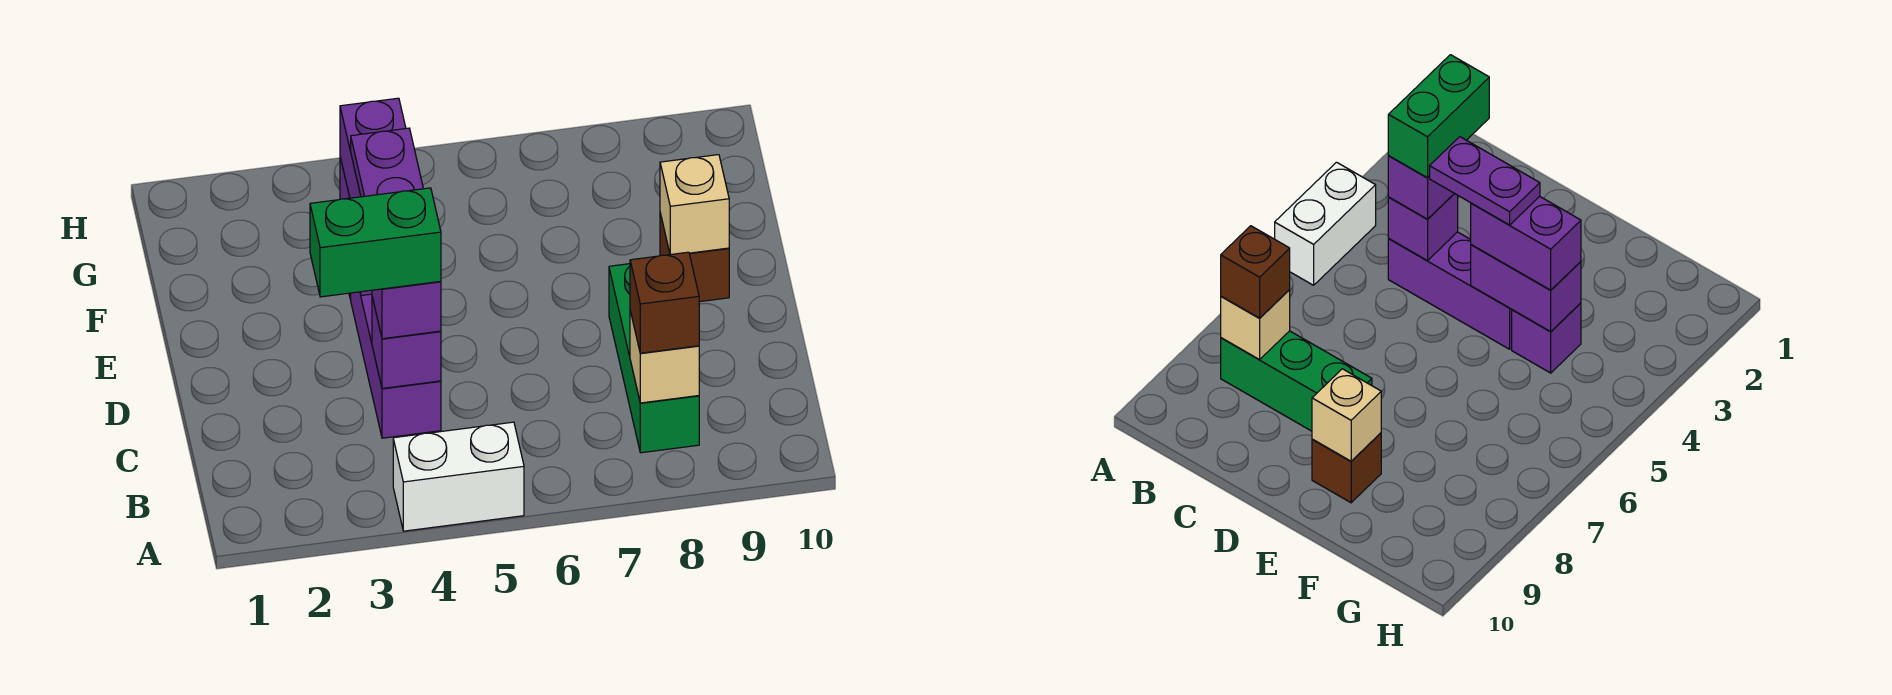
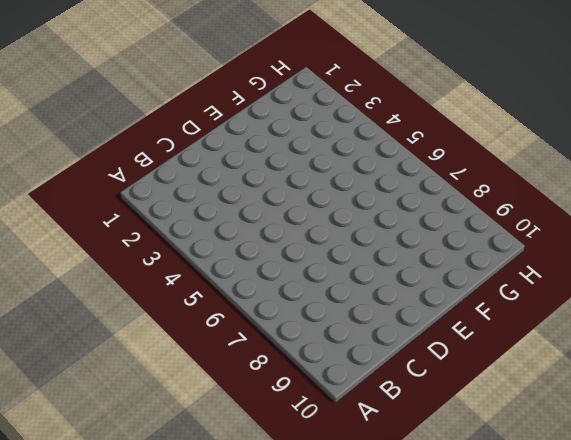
none -> white 1x2 brick [393,422,524,531]
none -> green 1x3 brick [609,264,699,453]
none -> purple 1x3 brick [351,292,441,438]

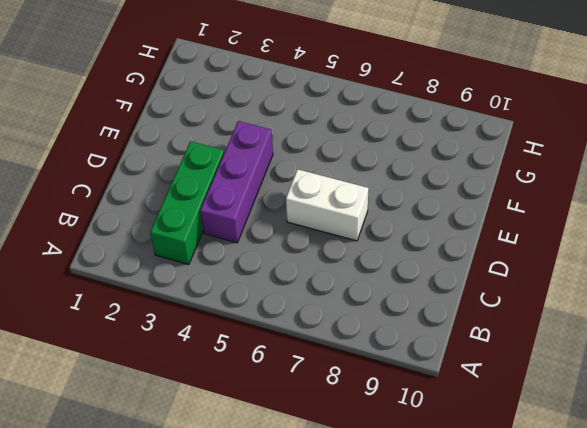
green 1x3 brick [150,141,224,264] -> green 1x3 brick moved to [609,264,699,453]
white 1x2 brick [286,169,369,241] -> white 1x2 brick moved to [393,422,524,531]
none -> brown 1x1 brick [660,213,729,302]
none -> purple 1x1 brick [1512,303,1581,373]
none -> tan 1x1 brick [630,311,699,403]

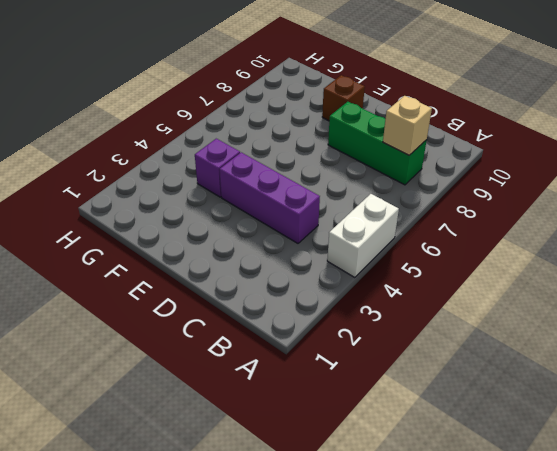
none -> purple 1x1 brick [372,297,441,388]
none -> purple 1x2 brick [1471,245,1581,331]
none -> tan 1x1 brick [660,155,729,255]

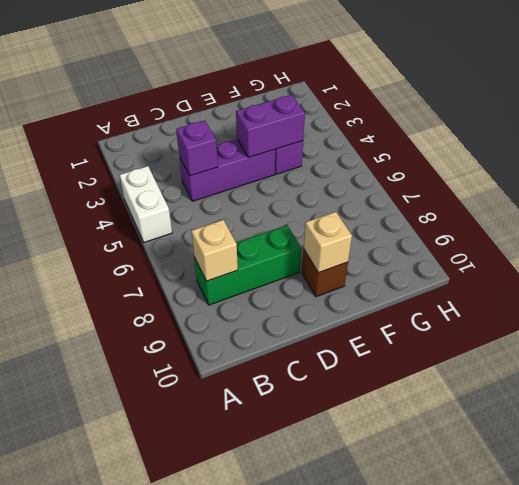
none -> brown 1x1 brick [630,252,699,353]
none -> purple 1x1 brick [372,281,441,339]
none -> purple 1x2 brick [340,98,406,198]

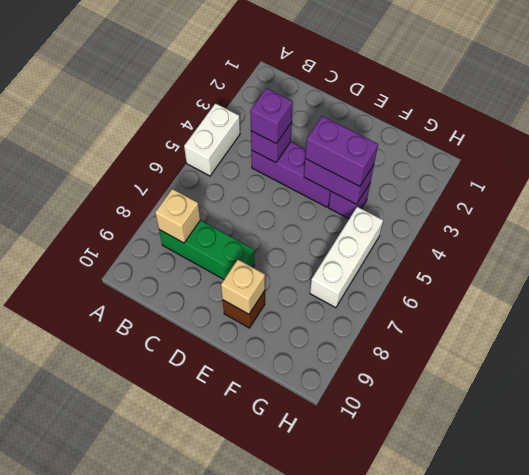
white 1x3 brick [310,207,383,308] -> none
none -> brown 1x1 brick [630,252,699,353]
none -> green 1x2 brick [310,188,441,297]
none -> purple 1x2 plate [351,128,423,197]

